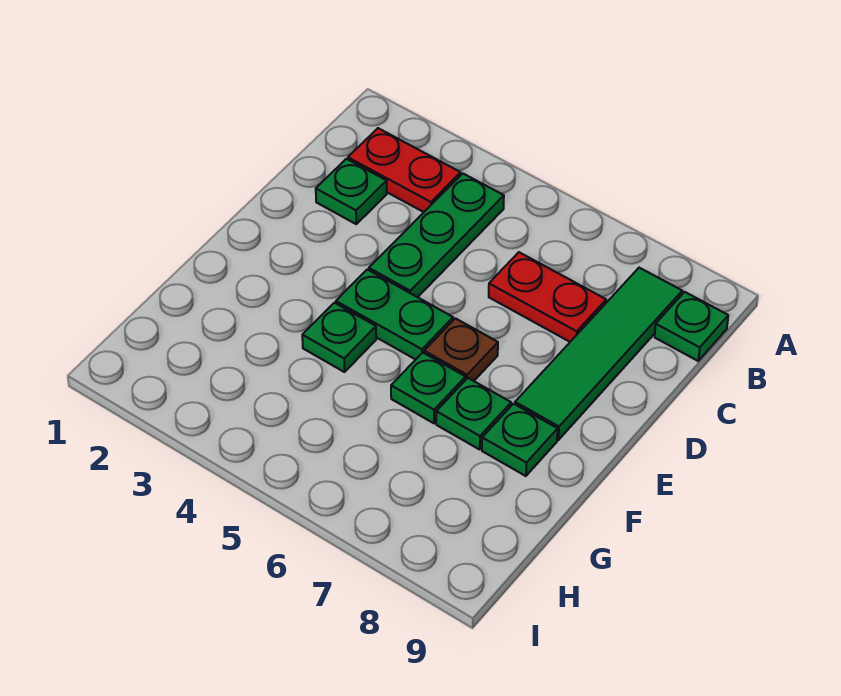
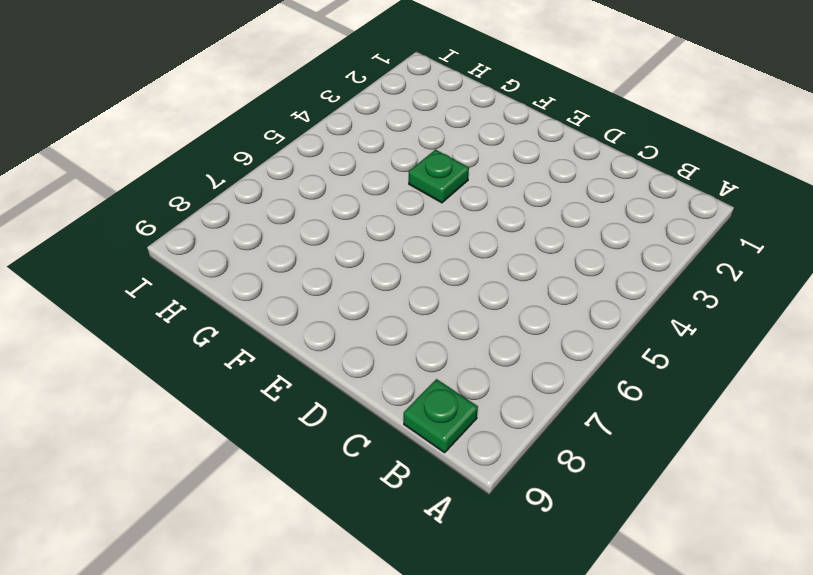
none -> red 1x2 plate [348,128,461,212]
none -> green 1x3 plate [369,174,504,297]
none -> green 1x4 tile [515,268,682,440]

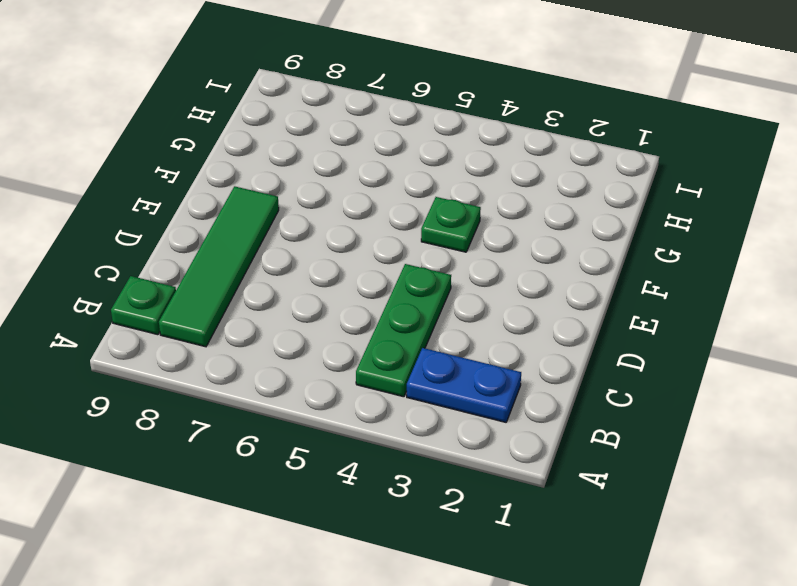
blue 1x2 plate [407,348,521,422] -> red 1x2 plate [348,128,461,212]
none -> green 1x1 plate [316,159,387,224]
none -> red 1x2 plate [489,252,606,342]
none -> green 1x2 plate [336,269,453,360]

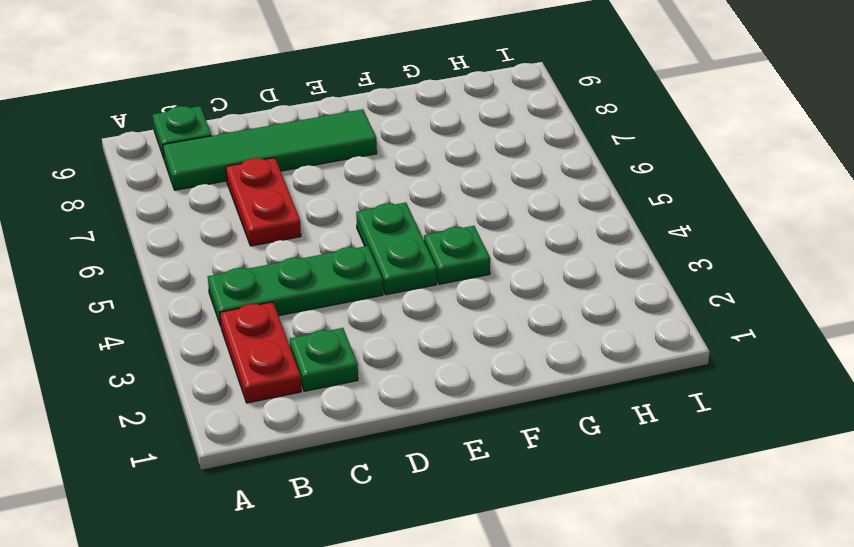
none -> brown 1x1 plate [424,318,498,381]
none -> green 1x1 plate [391,353,466,423]
none -> green 1x1 plate [436,378,511,449]

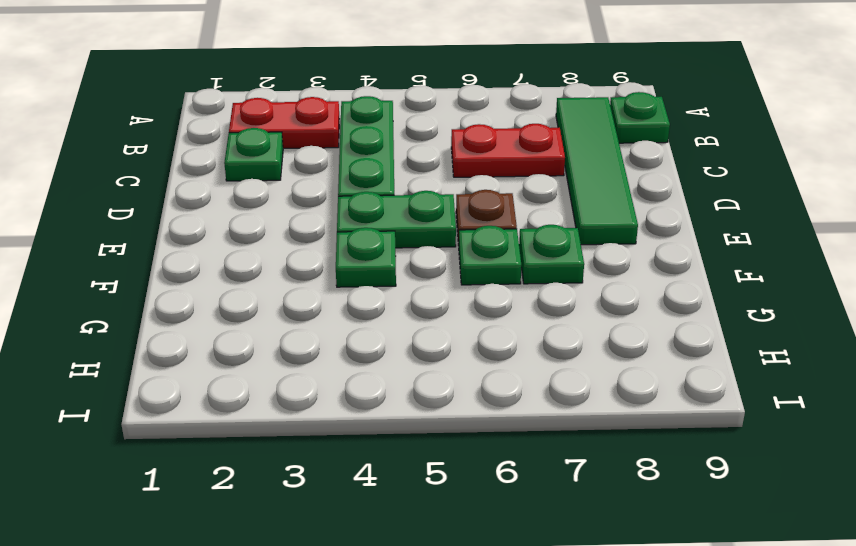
none -> green 1x1 plate [482,404,558,476]

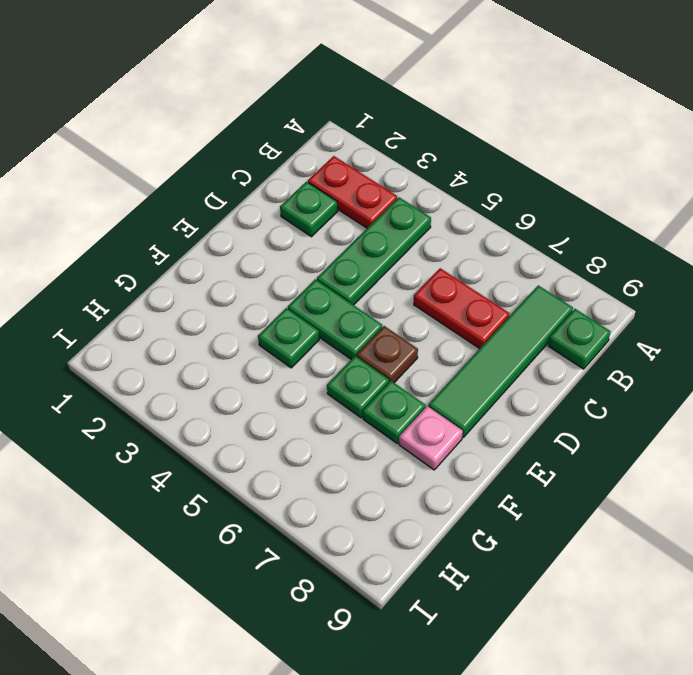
pink 1x1 plate [399,406,463,470] -> green 1x1 plate [482,404,558,476]

